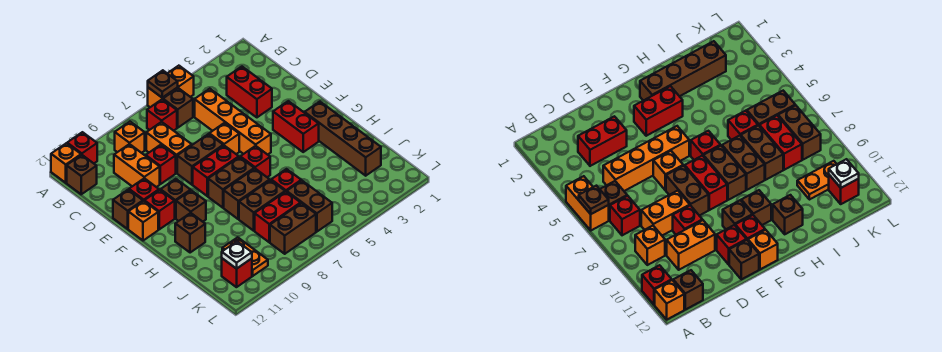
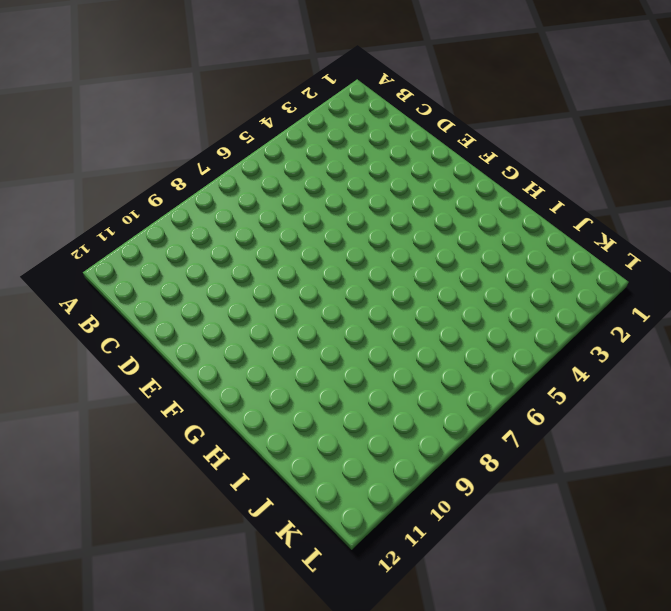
none -> orange 1x2 brick [148,66,194,107]
none -> red 1x1 brick [67,132,97,163]
none -> orange 1x1 brick [51,143,81,183]
none -> brown 1x1 brick [163,88,193,128]

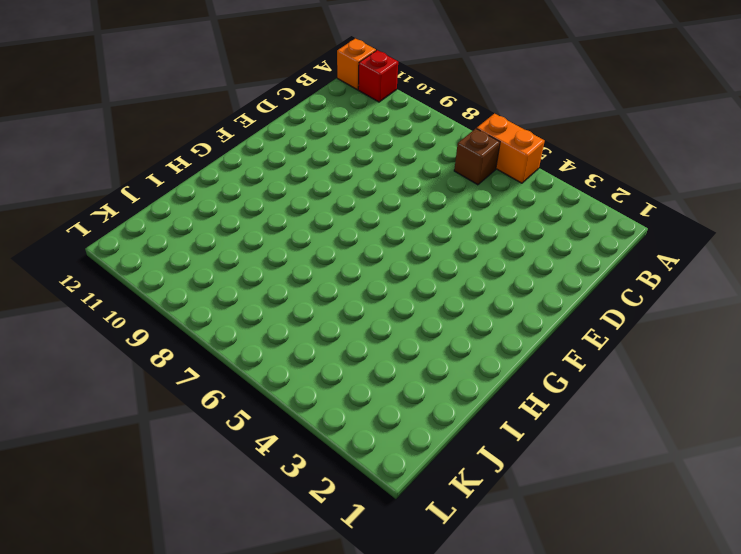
none -> red 1x1 brick [147,99,177,131]
none -> orange 1x1 brick [115,122,145,153]
none -> brown 1x1 brick [67,155,97,194]
none -> red 1x2 brick [227,67,272,117]

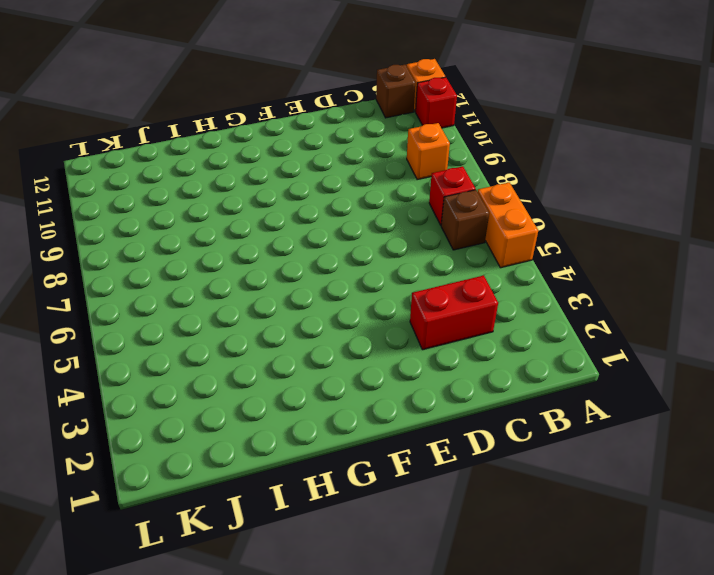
none -> orange 1x4 brick [195,89,271,155]
none -> orange 1x2 brick [146,122,192,173]
none -> orange 1x2 brick [114,144,160,187]
none -> red 1x1 brick [146,145,176,184]

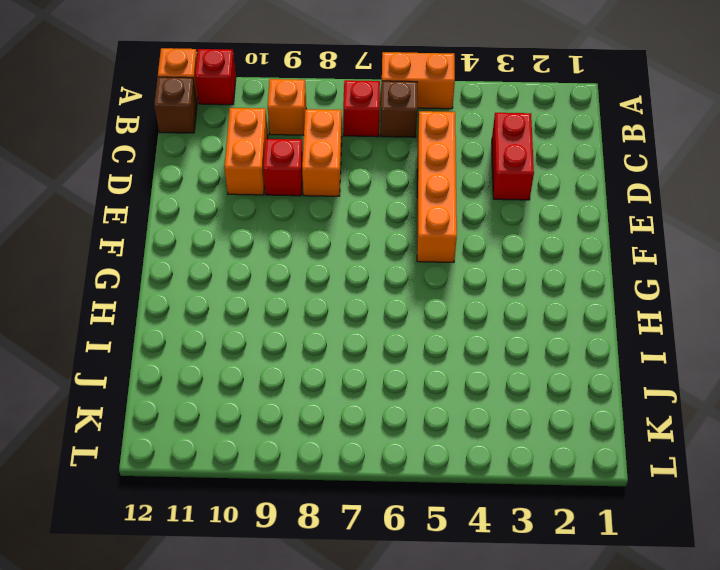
none -> orange 1x1 brick [209,123,239,154]
none -> brown 1x2 brick [177,134,223,185]
none -> red 1x1 brick [129,178,159,201]
none -> brown 1x1 brick [113,189,143,229]

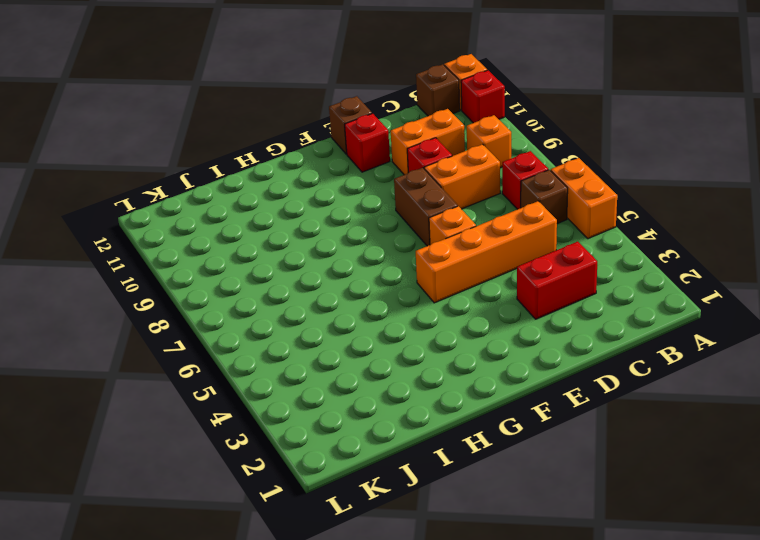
none -> red 1x2 brick [273,101,319,152]
none -> red 1x2 brick [193,146,239,196]
none -> brown 1x1 brick [161,179,191,218]
none -> red 1x1 brick [145,190,175,229]

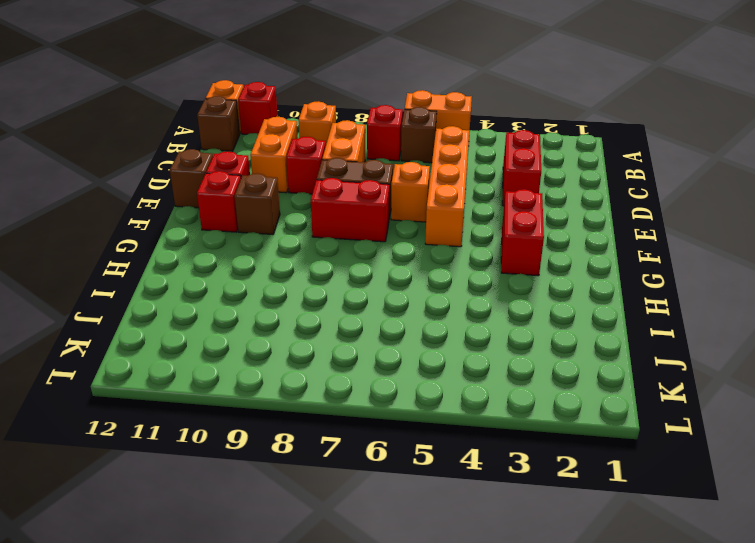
none -> orange 1x1 brick [128,201,158,241]
none -> brown 1x4 brick [305,102,381,176]
none -> red 1x1 brick [240,146,270,177]
none -> brown 1x2 brick [208,157,254,208]

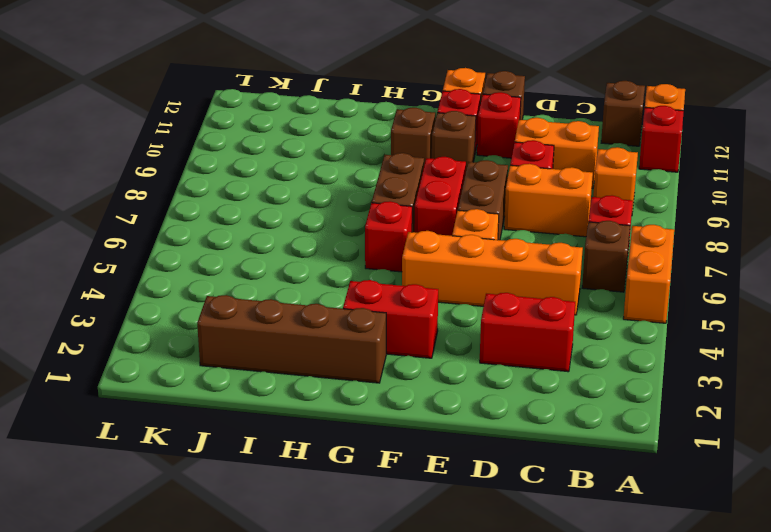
none -> brown 1x2 brick [224,169,270,219]
none -> brown 1x1 brick [175,213,205,253]
none -> red 1x1 brick [271,169,301,192]
none -> brown 1x2 brick [239,180,285,231]

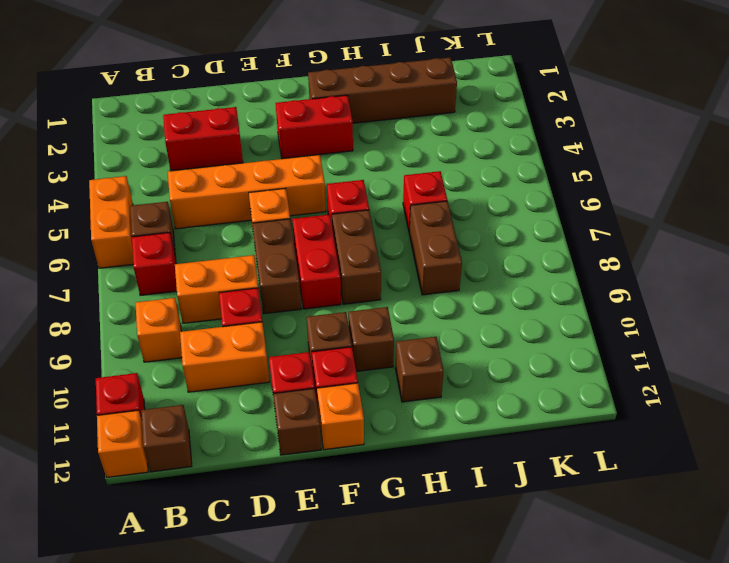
none -> brown 1x2 brick [224,169,270,219]
none -> brown 1x2 brick [287,181,332,232]
none -> red 1x2 brick [255,192,301,242]
none -> orange 1x2 plate [222,237,268,276]

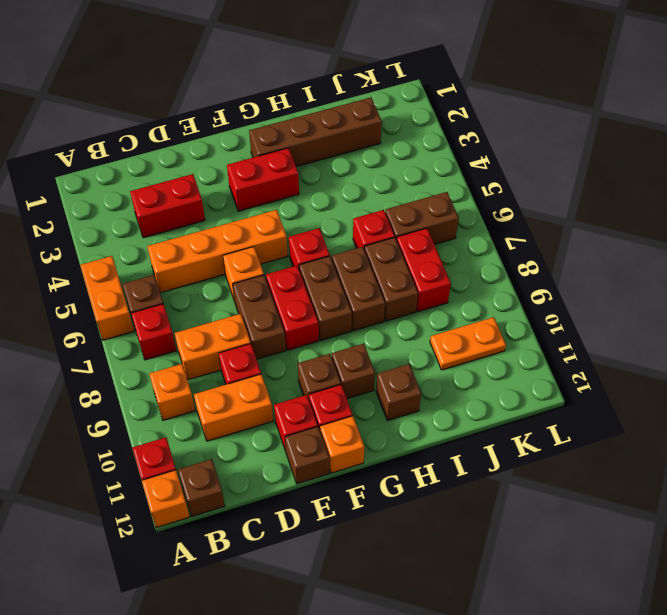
none -> brown 1x2 brick [270,203,316,254]
none -> red 1x1 brick [222,258,252,287]
none -> brown 1x1 plate [148,70,178,98]
none -> white 1x1 plate [222,242,252,269]

